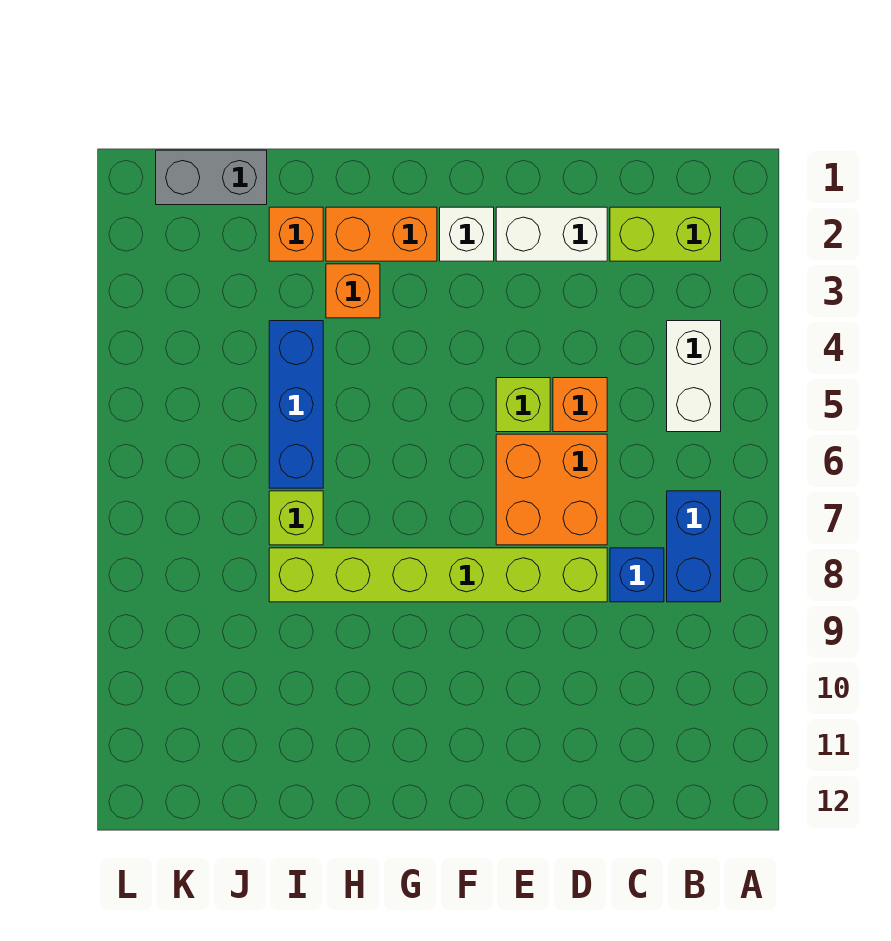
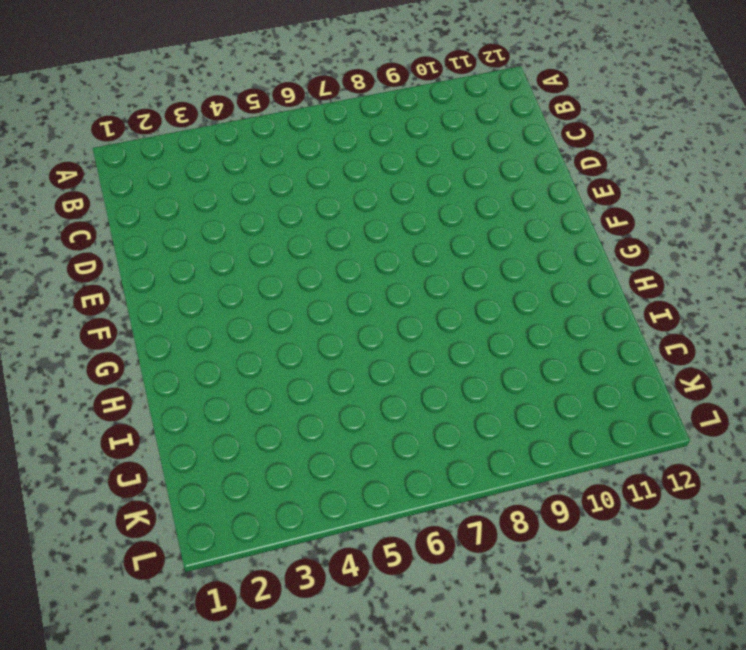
none -> lime 1x2 brick [610,207,721,261]
none -> white 1x2 brick [667,321,721,432]
none -> blue 1x2 brick [667,491,721,602]

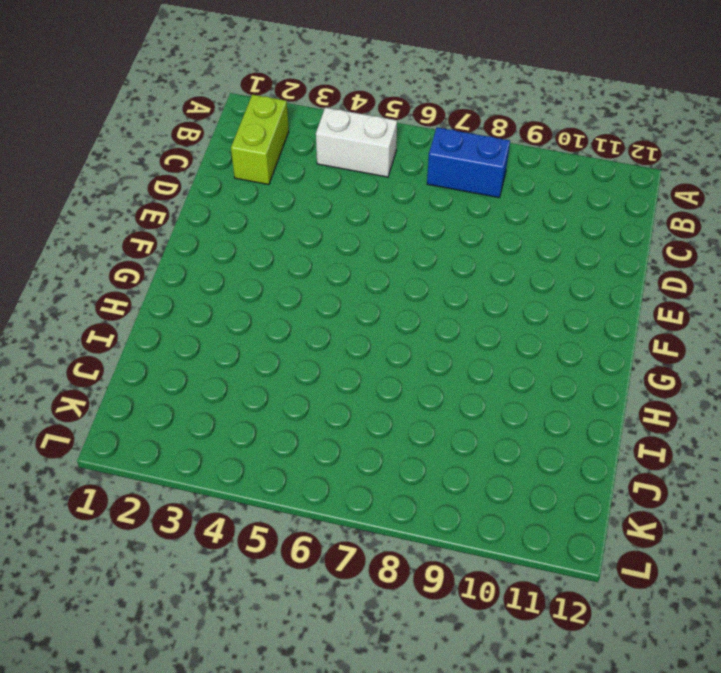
none -> blue 1x1 brick [610,548,664,602]
none -> white 1x2 brick [496,207,607,261]
none -> orange 1x1 brick [553,378,607,432]

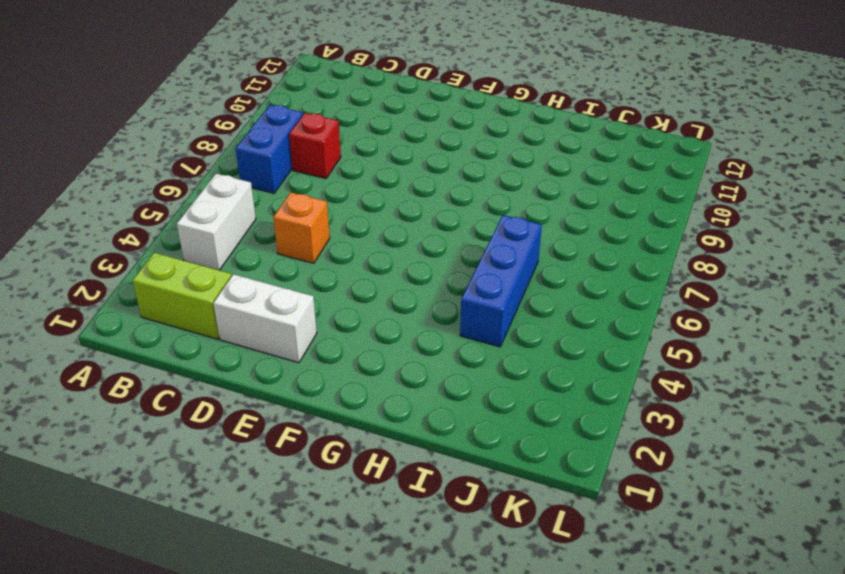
red 1x1 brick [289,113,341,179] -> blue 1x1 brick [610,548,664,602]
none -> orange 2x2 brick [496,434,607,545]
none -> lime 1x6 brick [269,548,607,602]
none -> lime 1x1 brick [496,378,550,432]

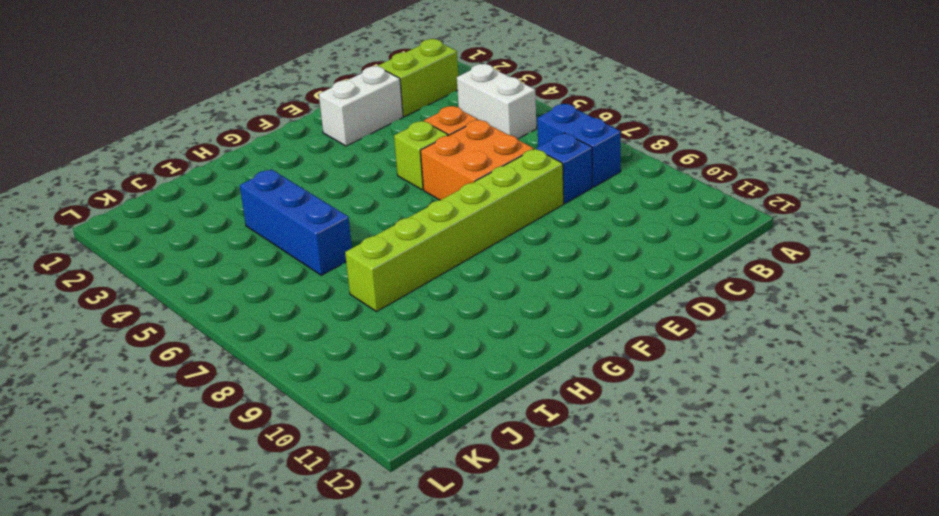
none -> white 1x1 brick [440,207,494,261]
none -> orange 1x2 brick [326,207,437,261]
none -> orange 1x1 brick [326,264,380,318]

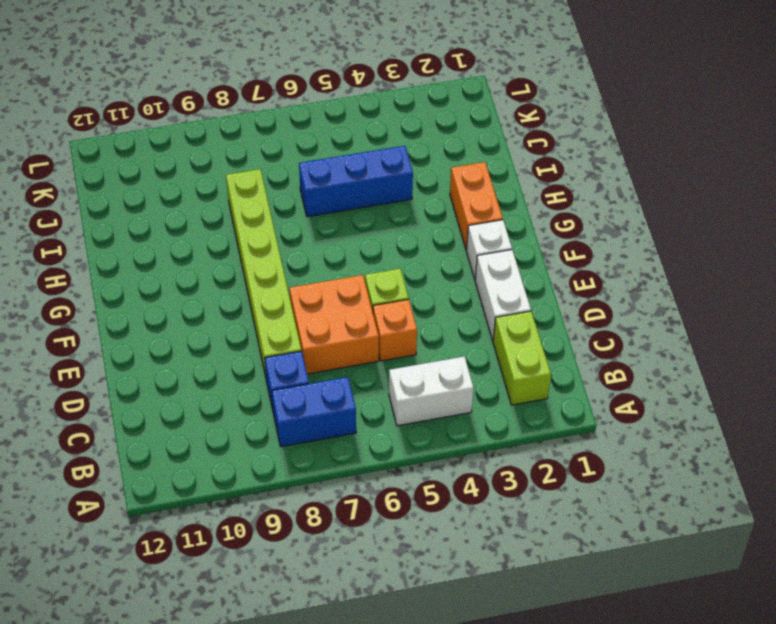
none -> orange 1x1 brick [326,264,380,318]
none -> orange 1x1 brick [269,207,323,261]
none -> lime 1x1 brick [269,491,323,545]

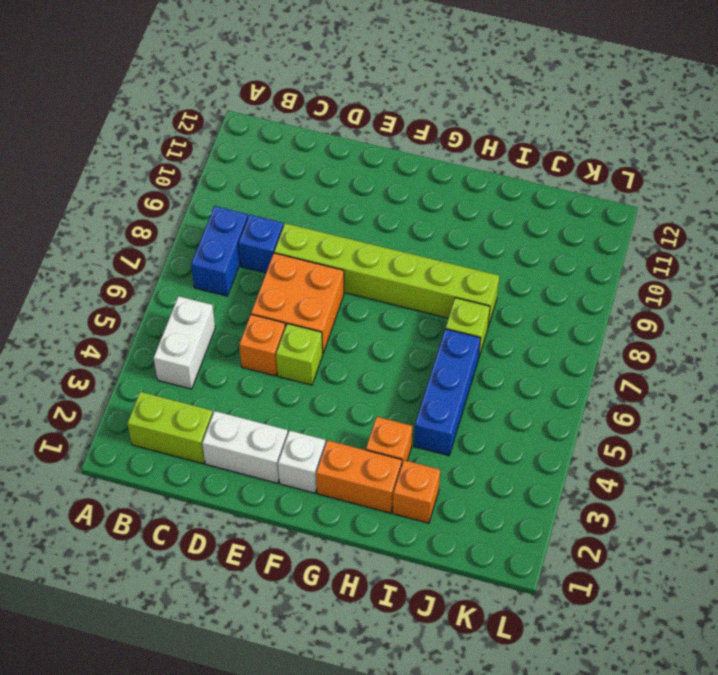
none -> grey 1x2 brick [156,150,267,205]

